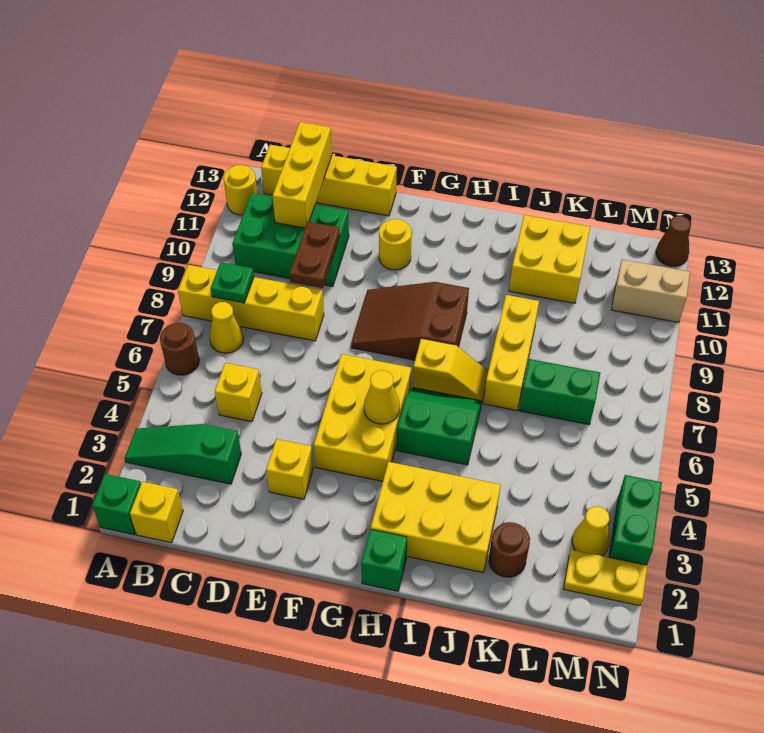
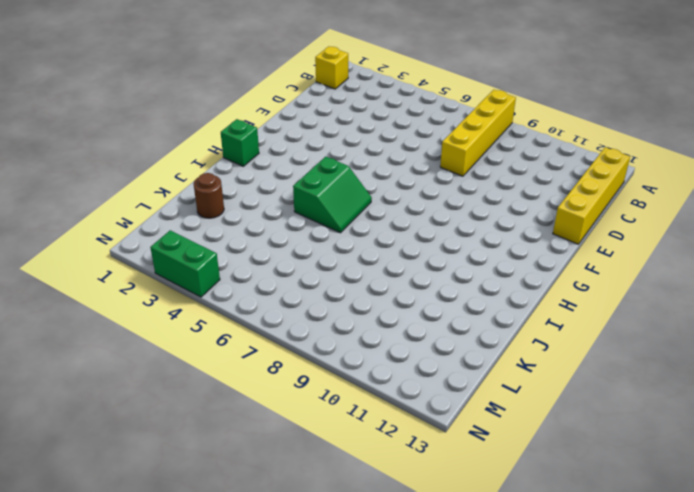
none -> green 1x1 brick [92,474,141,535]
none -> green 1x3 slope [125,424,241,484]
none -> brown 1x1 round brick [160,323,199,375]
none -> yellow 1x1 round brick [223,165,257,215]

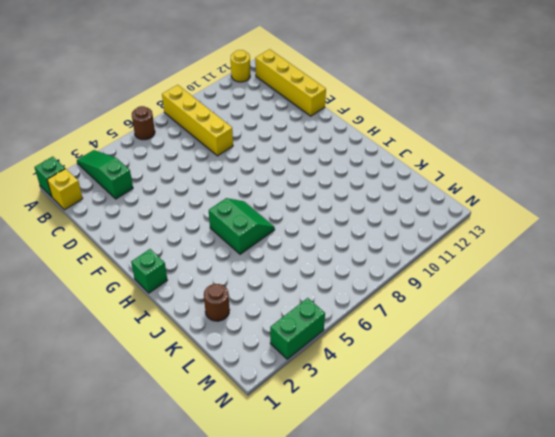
none -> yellow 1x1 cone [209,302,244,353]
none -> green 2x3 brick [232,193,349,287]
none -> yellow 1x1 brick [215,363,262,422]
none -> yellow 1x1 brick [266,439,313,499]

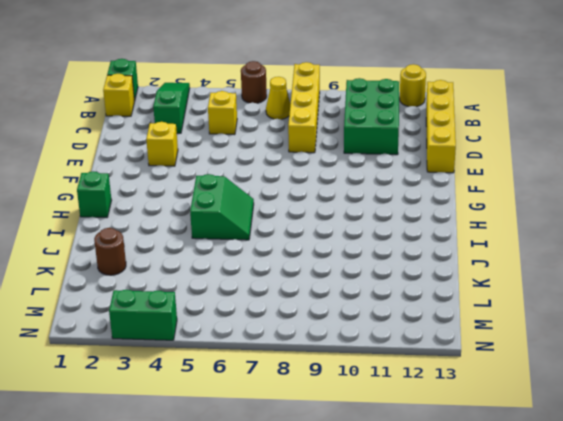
none -> yellow 2x3 brick [314,354,411,481]
none -> brown 2x3 slope [351,282,469,360]
none -> yellow 1x1 round brick [379,219,412,270]
none -> yellow 2x3 brick [371,462,501,572]

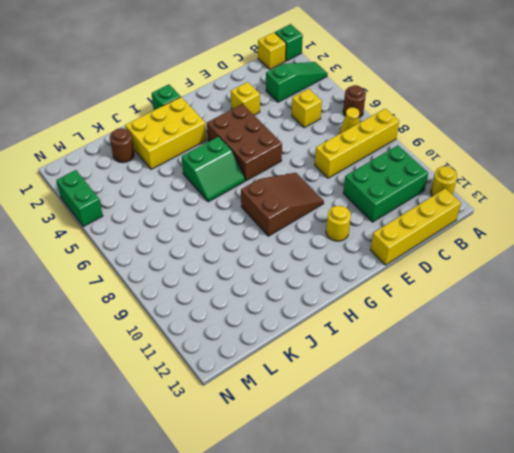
brown 2x3 brick [207,104,282,181] -> yellow 2x3 brick [314,354,411,481]
none -> yellow 1x2 slope [413,338,488,401]
none -> yellow 1x3 brick [484,295,539,411]
none -> yellow 2x2 brick [509,215,590,303]
none -> green 1x2 brick [519,359,600,425]

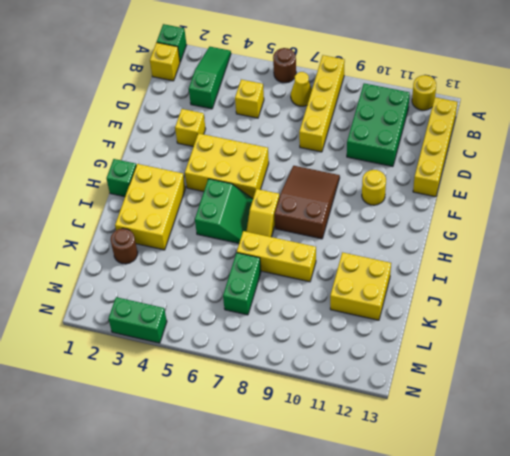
none -> yellow 1x2 plate [563,550,647,606]
none -> yellow 1x1 cone [572,506,610,556]
none -> tan 1x2 brick [611,259,690,323]
none -> brown 1x1 cone [656,216,691,266]

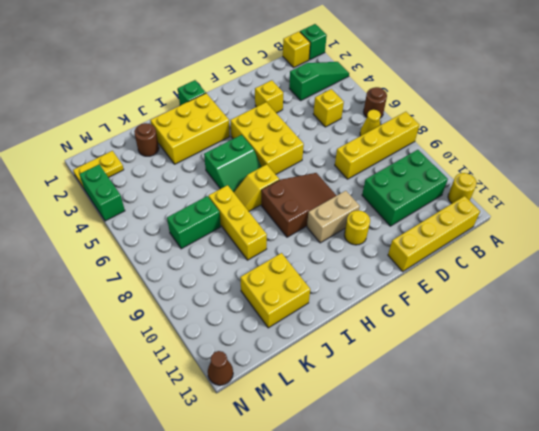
tan 1x2 brick [307,191,360,243] -> tan 1x2 brick moved to [611,259,690,323]
none -> yellow 1x1 cone [572,506,610,556]
none -> green 1x1 plate [211,262,254,303]
none -> yellow 1x3 brick [273,122,332,228]
none -> brown 1x2 plate [290,222,340,288]

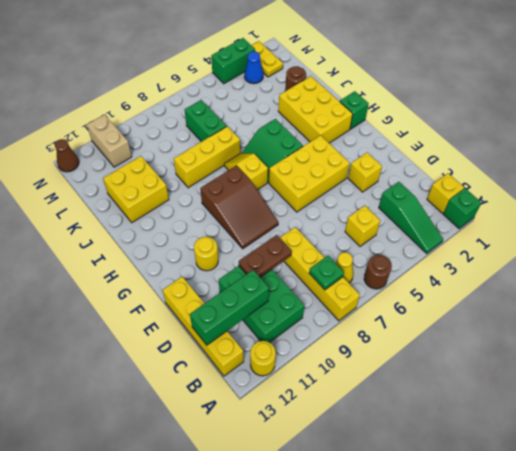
green 1x3 brick [190,270,269,345] -> yellow 1x3 brick [273,122,332,228]
blue 1x1 cone [244,52,263,84] -> yellow 1x1 cone [572,506,610,556]
none -> yellow 1x1 cone [364,370,400,424]

